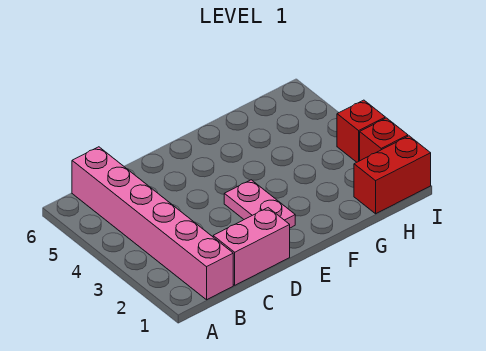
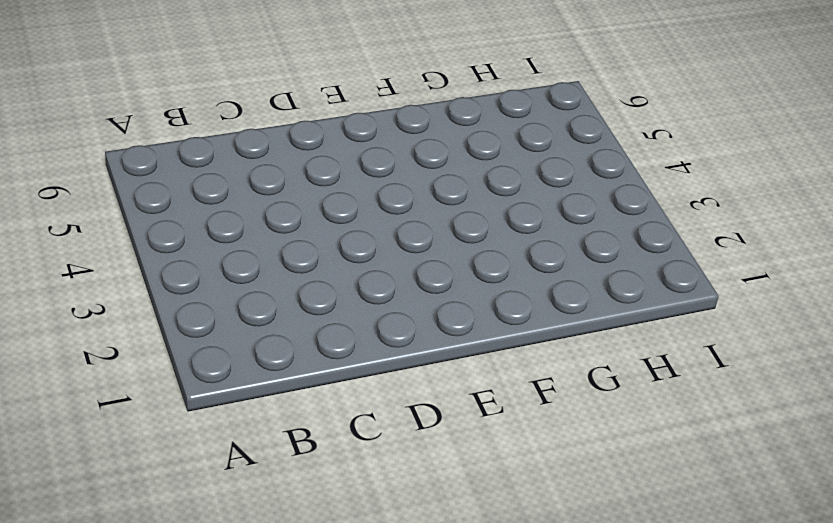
none -> pink 1x6 brick [72,147,233,300]
none -> pink 1x2 brick [213,208,290,285]

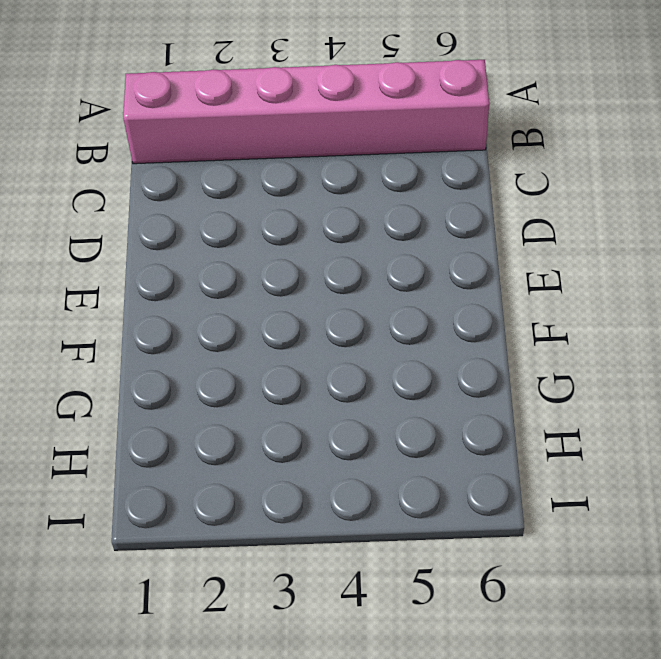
none -> pink 1x2 brick [213,208,290,285]
none -> pink 1x2 plate [224,180,295,228]

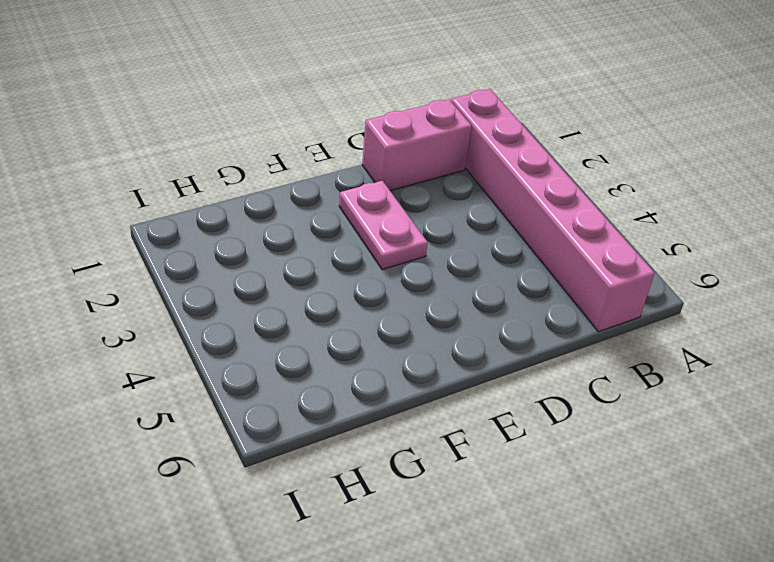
none -> red 1x2 brick [354,136,431,214]
none -> red 1x1 brick [360,118,408,161]

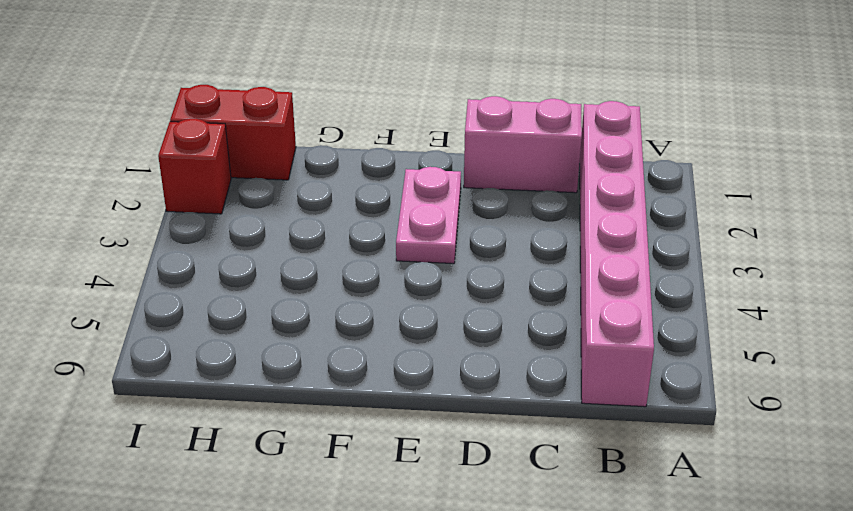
none -> red 1x1 brick [337,100,385,162]

